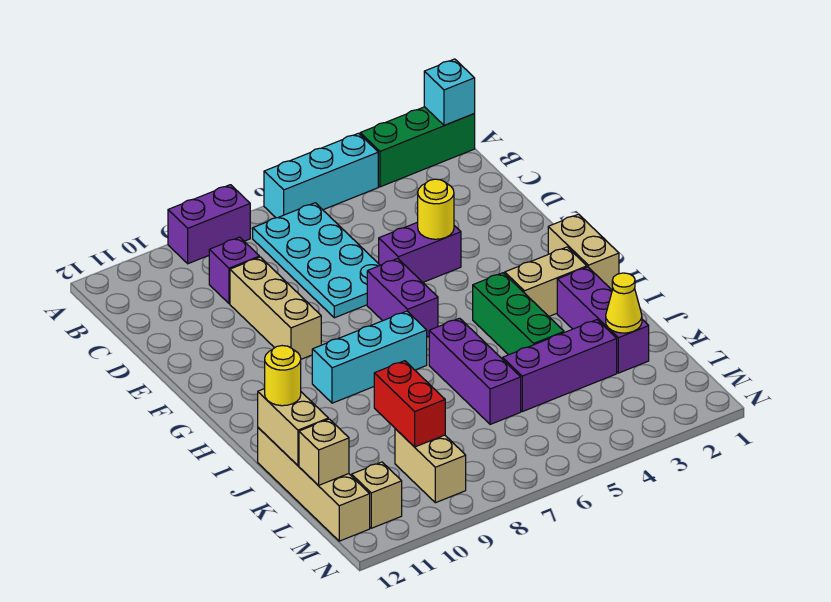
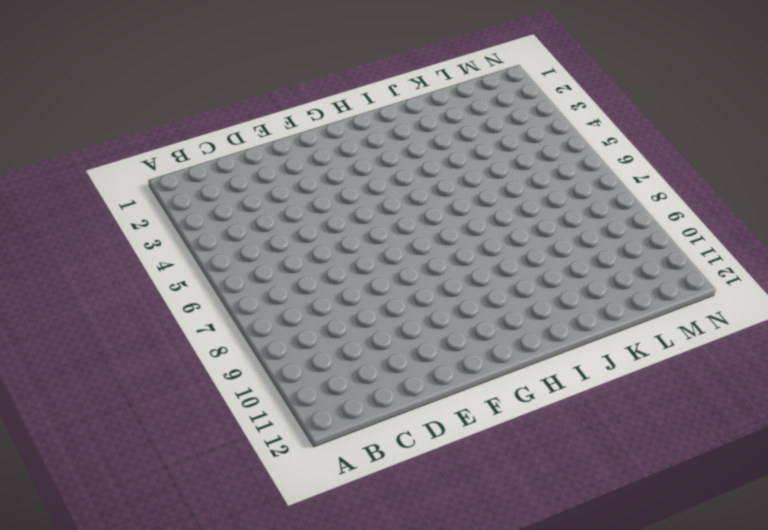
none -> green 1x3 brick [360,107,475,187]
none -> cyan 1x3 brick [264,133,378,218]
none -> purple 1x2 brick [168,185,250,264]

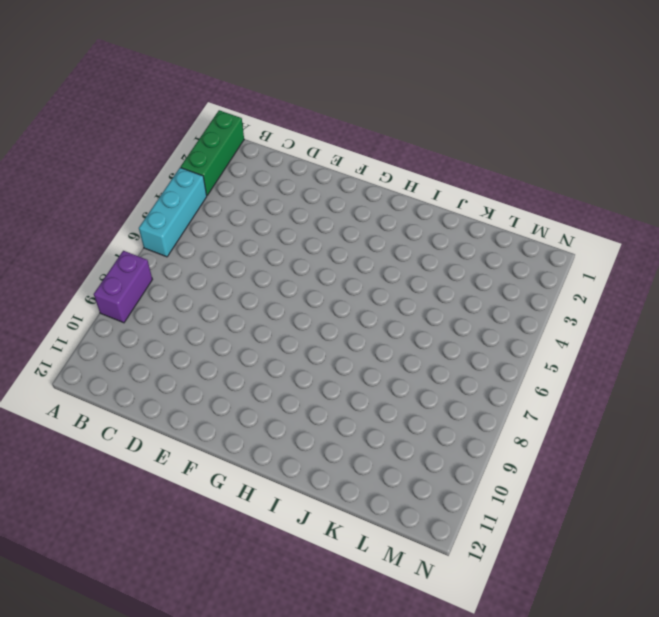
none -> cyan 2x4 plate [253,203,380,318]
none -> purple 1x1 brick [209,237,259,304]
none -> tan 1x3 brick [230,257,321,359]

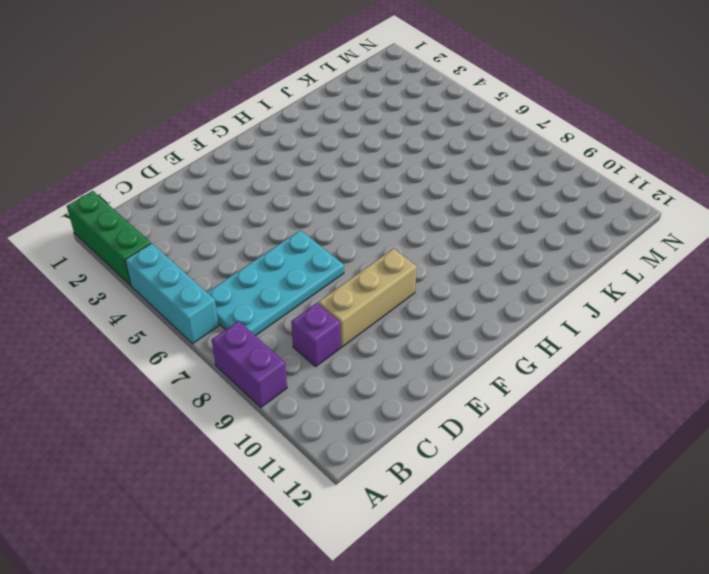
none -> purple 1x2 brick [378,222,461,282]
none -> purple 1x2 brick [367,259,438,337]
none -> tan 1x2 brick [548,214,619,290]

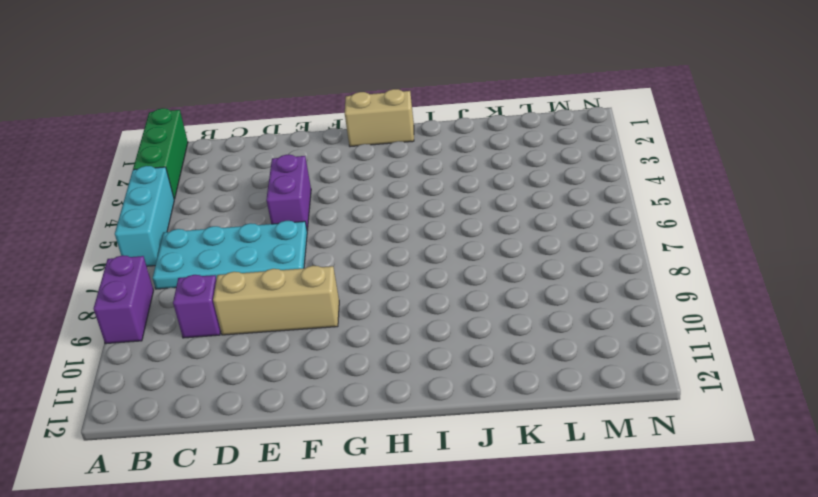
none -> purple 1x2 brick [367,259,438,337]
none -> tan 1x2 brick [505,247,587,316]
none -> green 1x3 brick [473,273,564,355]

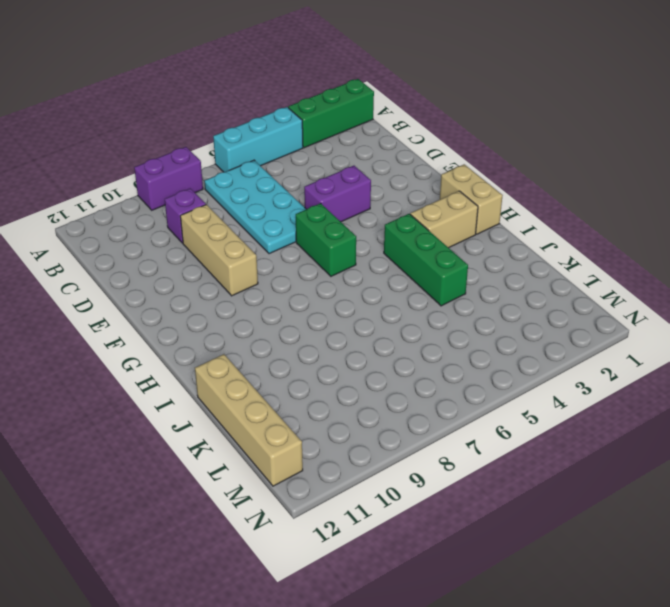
green 1x2 brick [296,203,356,276] -> purple 1x2 brick [367,259,438,337]
none -> cyan 1x3 brick [312,311,427,403]
none -> purple 1x3 brick [557,267,649,373]
none -> purple 1x3 brick [429,318,521,424]

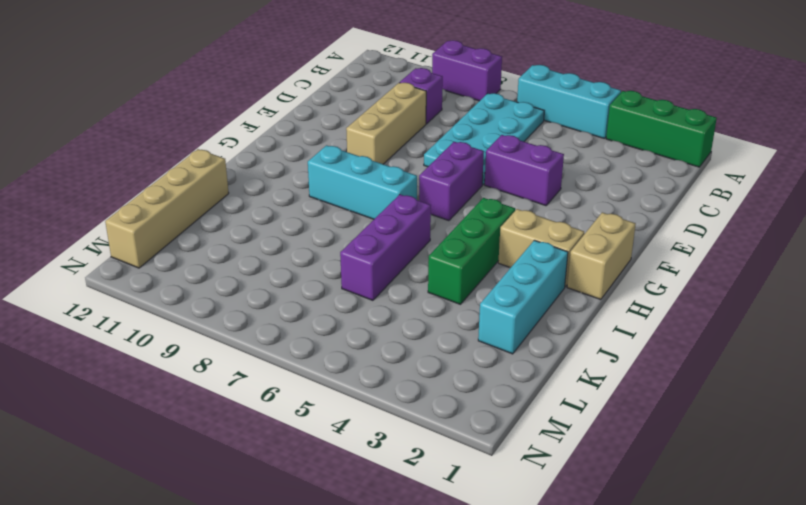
cyan 1x3 brick [478,240,568,354] -> purple 1x3 brick [557,267,649,373]
none -> purple 1x3 brick [503,320,617,412]
none -> tan 1x2 brick [395,429,466,503]
none -> tan 1x1 brick [352,462,402,528]

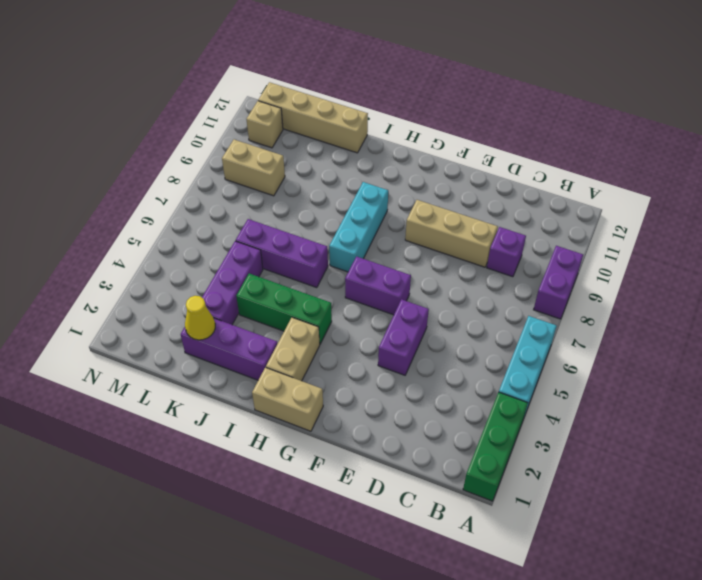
none -> cyan 2x4 plate [253,203,380,318]
none -> cyan 1x1 brick [424,59,475,125]
none -> yellow 1x1 round brick [418,179,454,239]

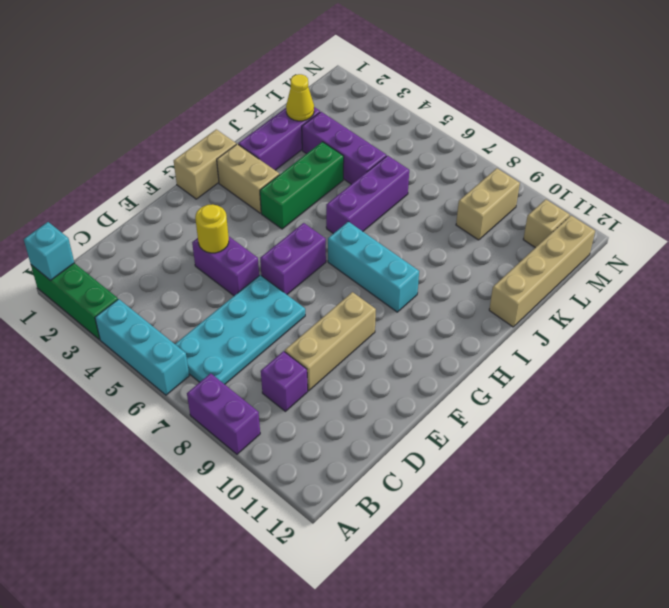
none -> tan 1x2 brick [258,389,328,465]
none -> red 1x2 brick [374,361,445,447]
none -> tan 1x1 brick [299,419,349,485]

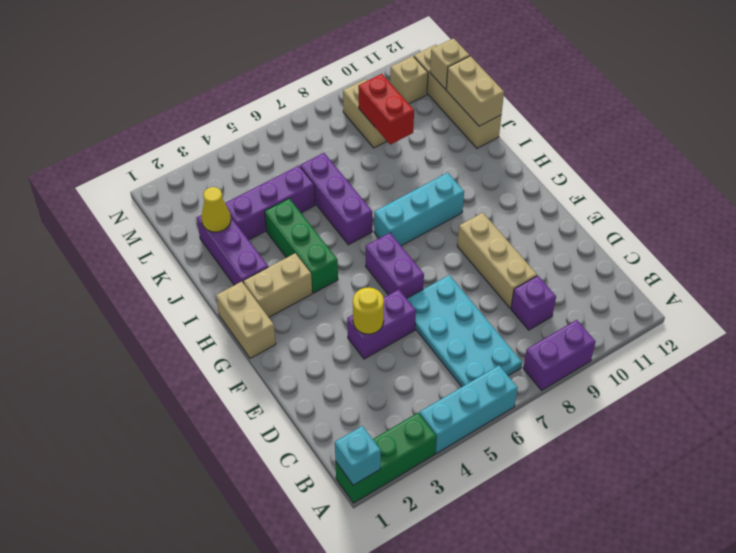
none -> yellow 1x1 round brick [264,346,301,406]

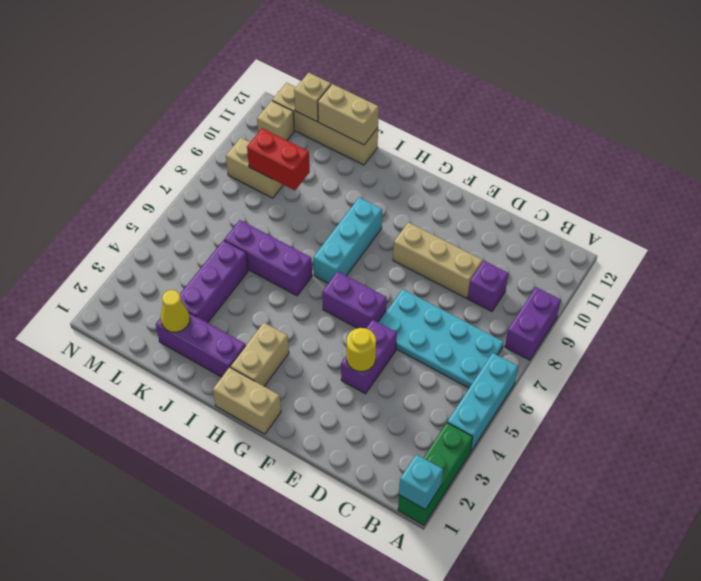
none -> green 1x3 brick [473,273,564,355]
none -> yellow 1x1 round brick [264,346,301,406]

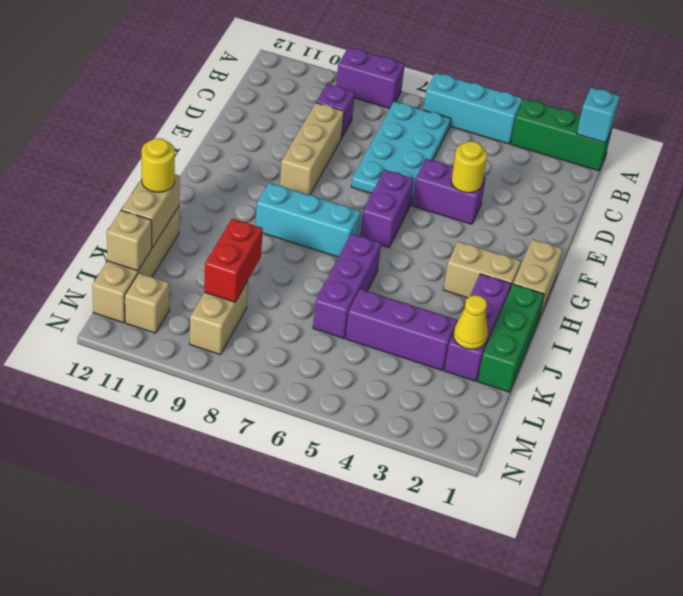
green 1x3 brick [478,284,544,392] -> green 1x3 brick moved to [473,273,564,355]

